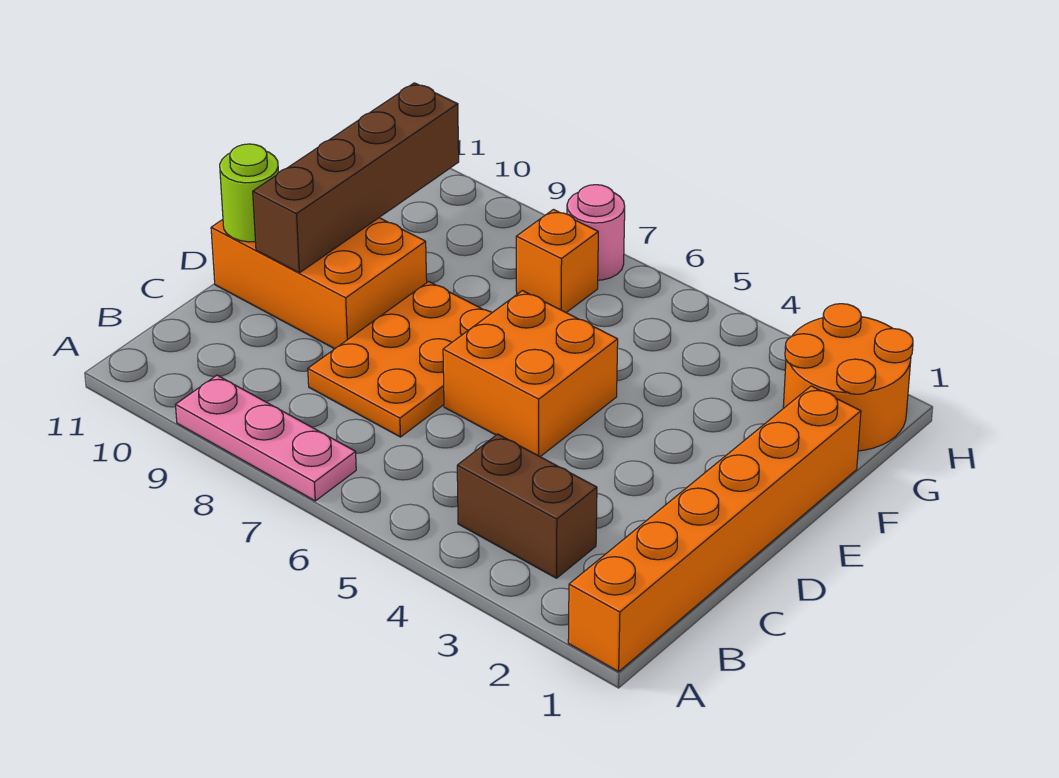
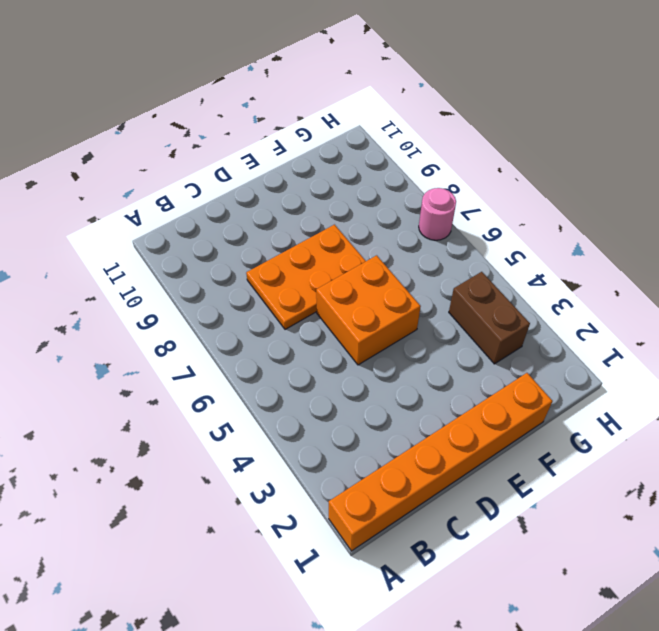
brown 1x2 brick [449,272,530,364] -> brown 1x2 brick moved to [457,434,597,578]
none -> pink 1x3 plate [176,375,356,501]
none -> orange 2x3 brick [211,218,427,349]

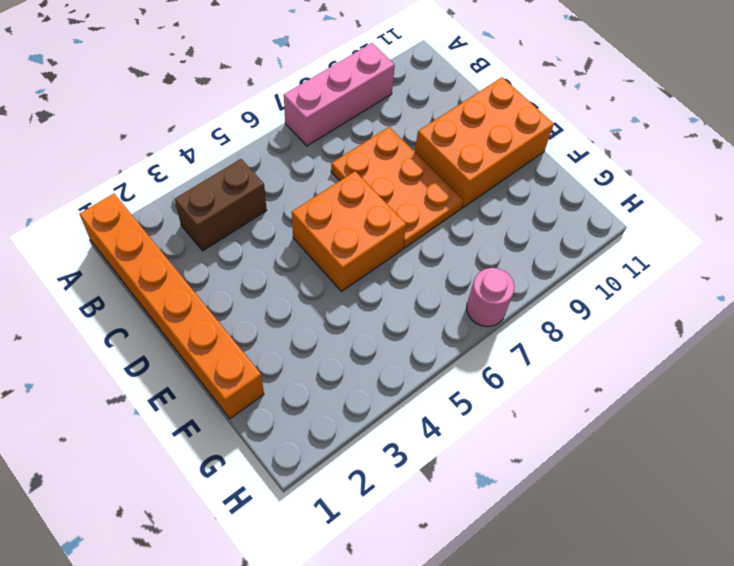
pink 1x3 brick [284,43,395,146] -> pink 1x3 plate [176,375,356,501]
none -> orange 2x2 round brick [783,304,913,451]
none -> orange 1x1 brick [516,210,598,312]

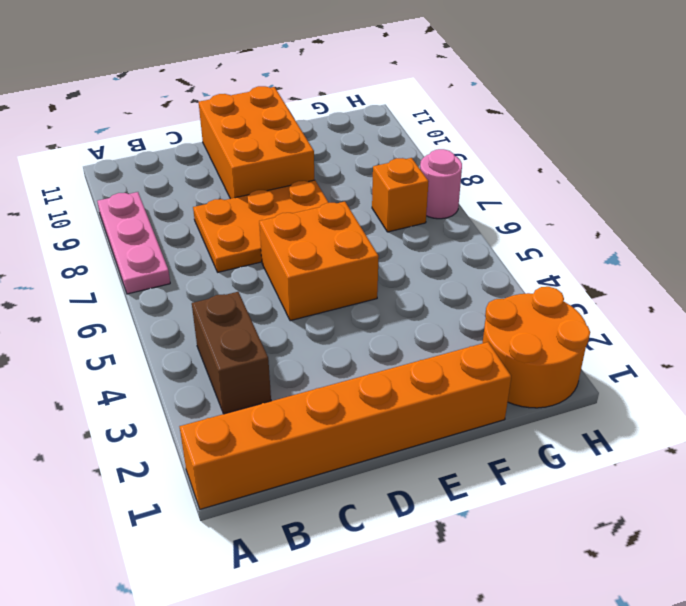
none -> brown 1x4 brick [253,83,459,273]
none -> lime 1x1 round brick [220,144,278,242]

